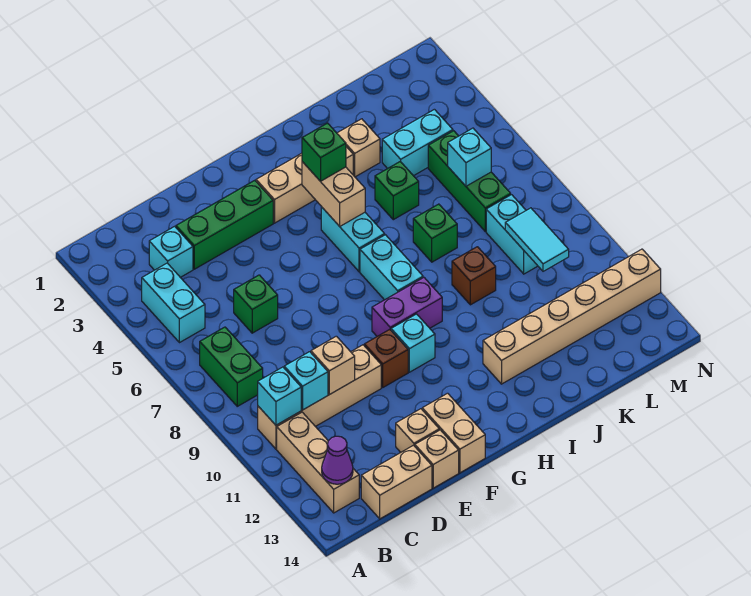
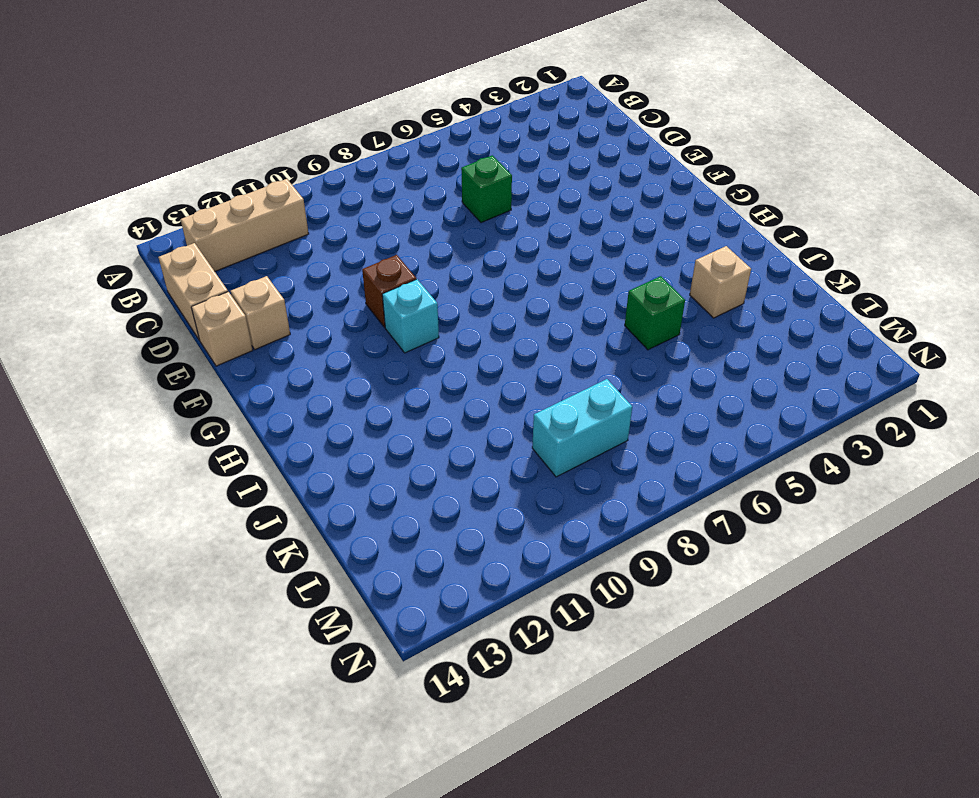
none -> cyan 1x2 brick [142,263,205,343]
none -> green 1x2 brick [200,327,263,406]
none -> tan 1x4 brick [258,345,381,449]
none -> cyan 1x1 brick [149,226,193,277]

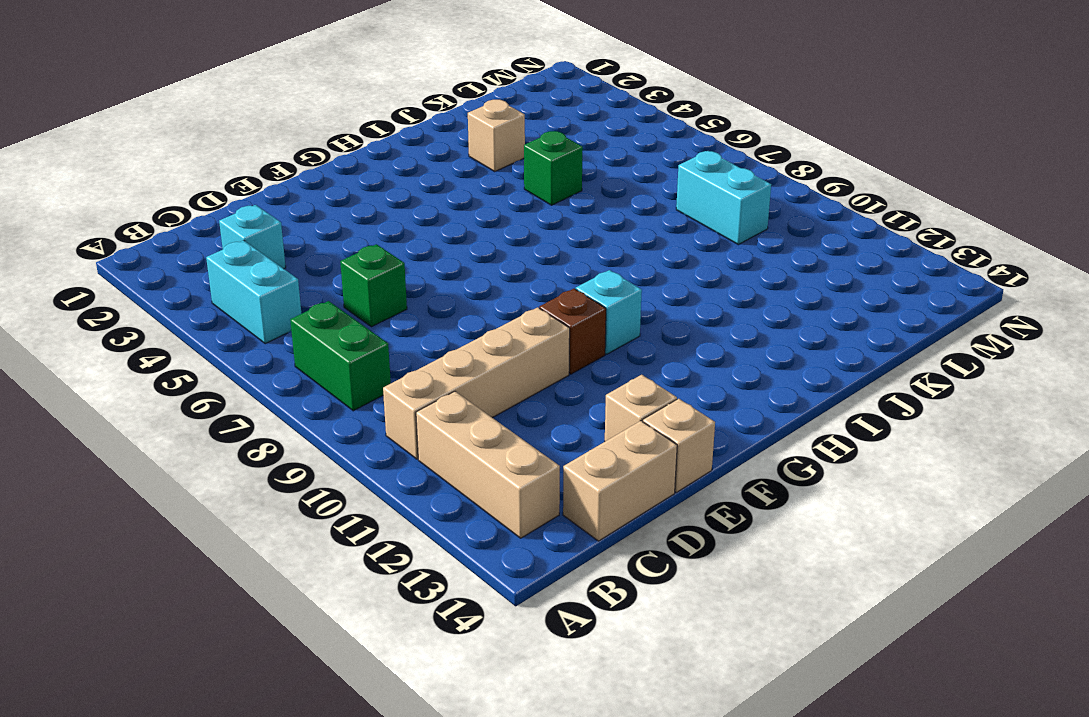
none -> green 1x3 brick [176,180,273,269]
none -> tan 1x2 brick [422,393,485,473]
none -> tan 1x3 brick [256,147,353,223]
none -> purple 1x2 brick [372,278,442,336]

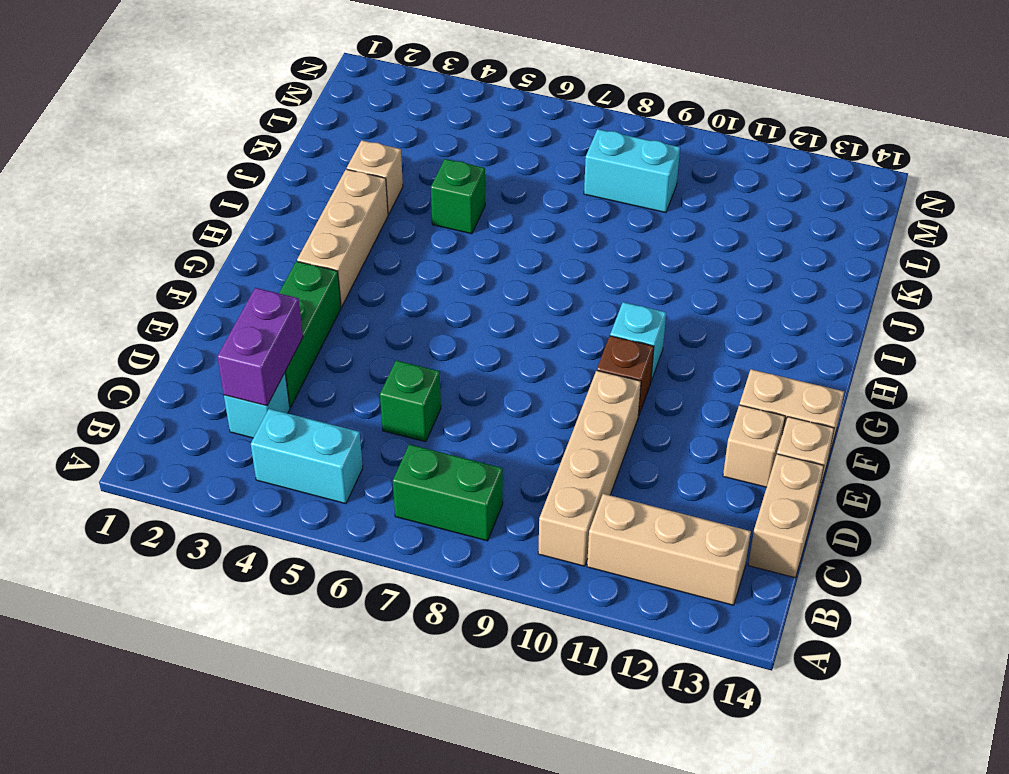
purple 1x2 brick [217,288,303,406] -> purple 1x2 brick moved to [372,278,442,336]
none -> cyan 1x2 brick [321,207,385,272]
none -> cyan 1x2 brick [360,235,423,300]
none -> tan 1x6 brick [483,249,661,384]
none -> green 1x1 brick [413,204,457,262]

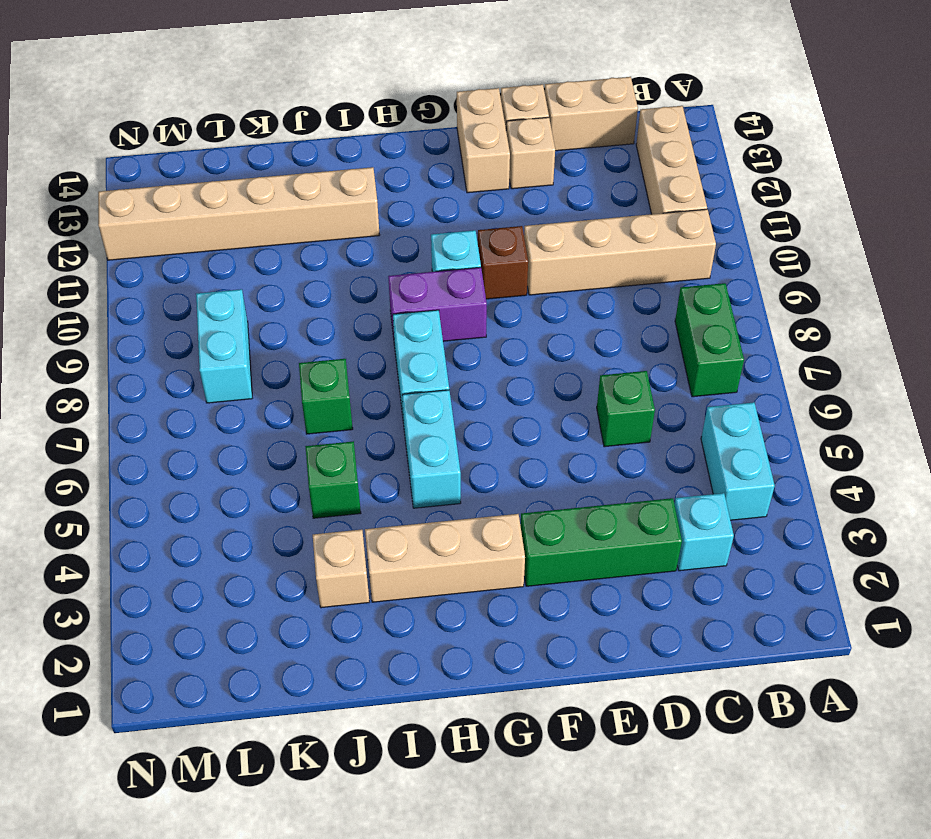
none -> brown 1x1 brick [452,247,496,305]
none -> cyan 1x2 brick [382,109,453,176]
none -> green 1x3 brick [428,131,511,231]
none -> cyan 1x1 brick [258,367,301,425]

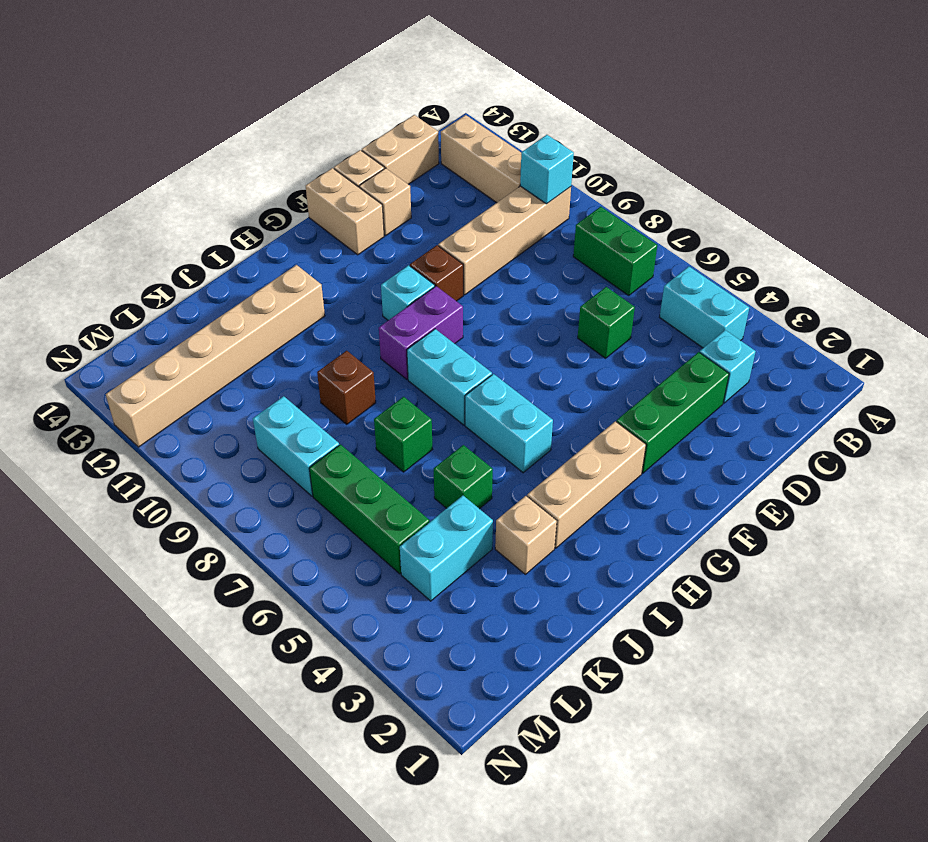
none -> purple 1x1 cone [322,436,353,484]
none -> cyan 1x1 brick [284,352,328,410]
none -> tan 1x1 brick [311,336,355,395]
none -> tan 1x2 brick [302,162,365,226]

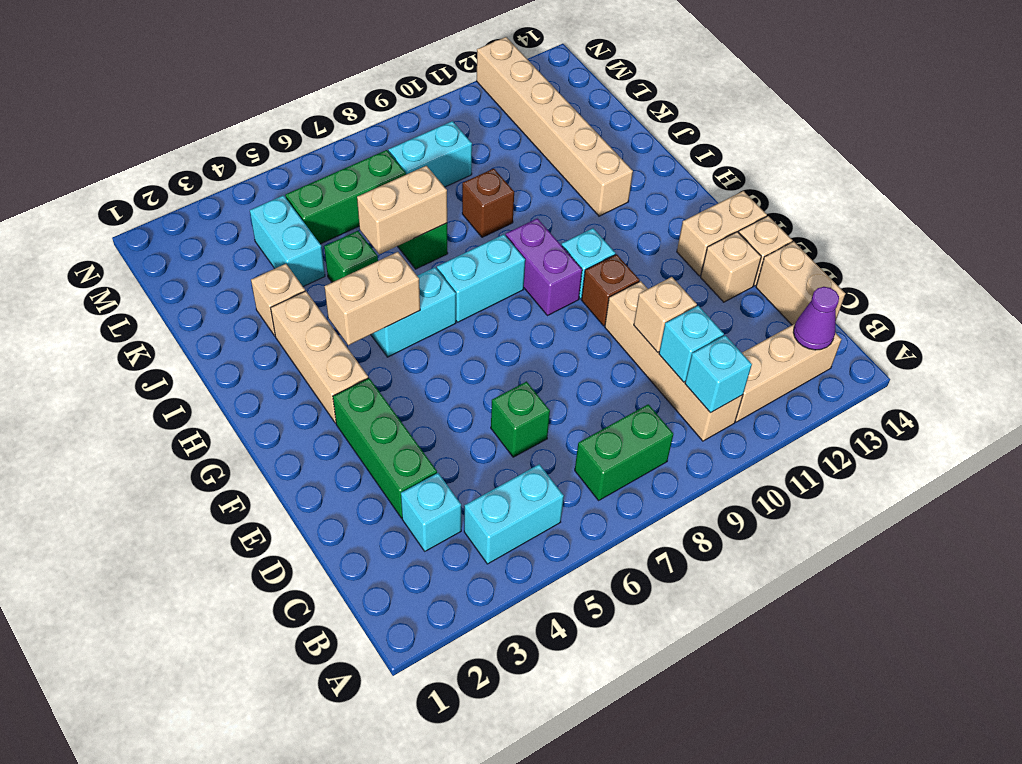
tan 1x2 brick [357,166,447,254] -> none
none -> cyan 1x1 brick [448,128,491,186]
none -> cyan 1x2 tile [505,208,569,271]
none -> green 1x1 brick [302,123,346,181]

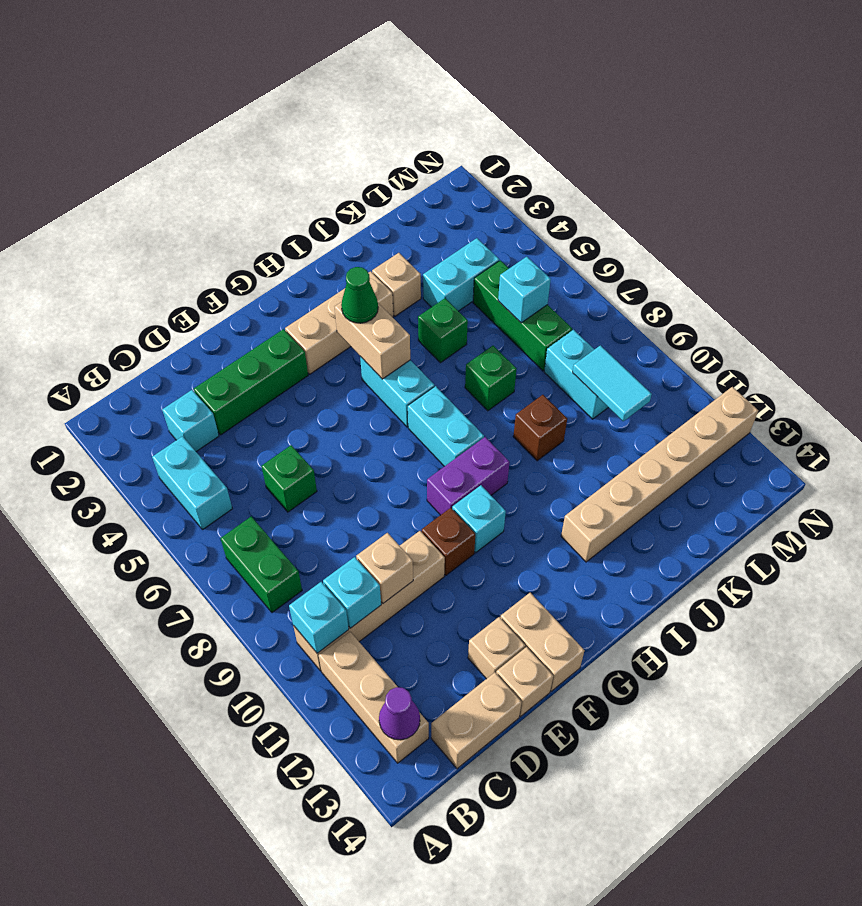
green 1x1 cone [341,267,378,323] -> green 1x1 brick [302,123,346,181]

